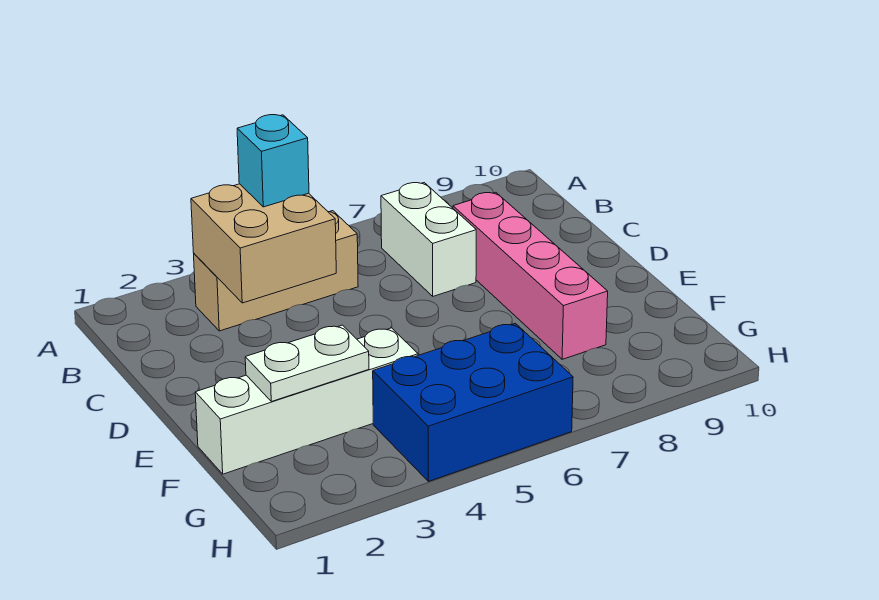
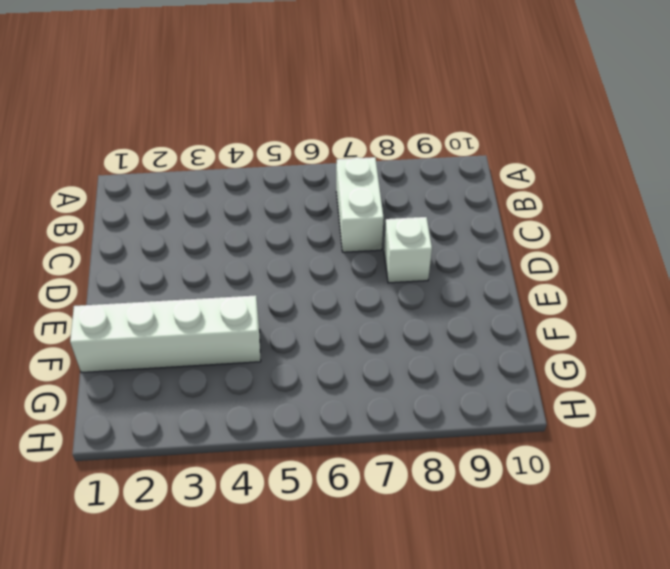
white 1x1 brick [384,217,432,283] -> pink 1x4 brick [453,192,608,359]
none -> tan 1x3 brick [194,211,358,331]
none -> blue 2x3 brick [373,323,573,481]

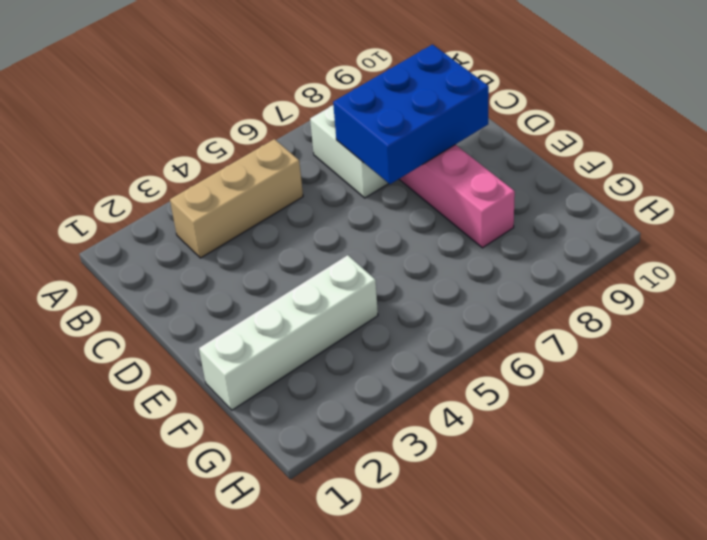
blue 2x3 brick [333,45,489,184] -> blue 2x3 brick moved to [373,323,573,481]
none -> tan 2x2 brick [191,184,336,303]
none -> white 1x2 plate [245,325,369,402]

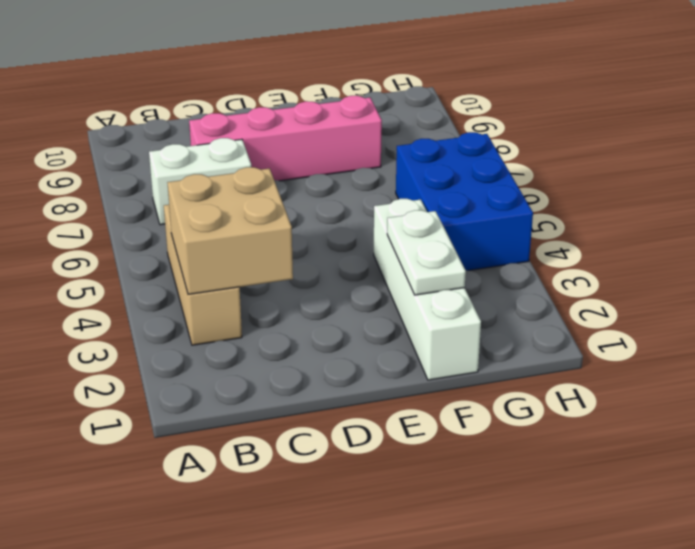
none -> cyan 1x1 brick [237,115,309,207]

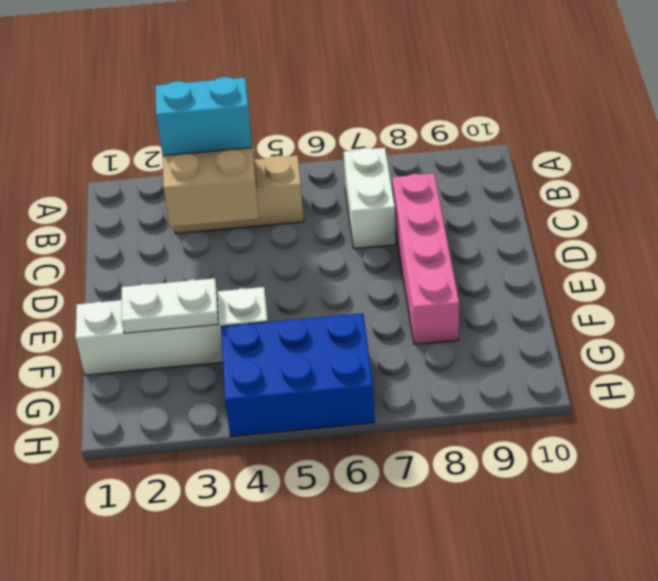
cyan 1x2 brick [155,77,252,156] -> cyan 1x1 brick [237,115,309,207]

